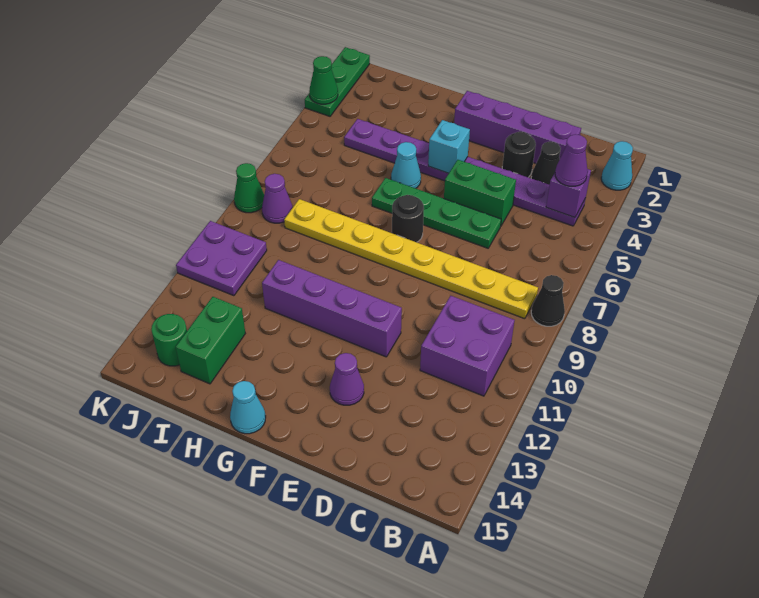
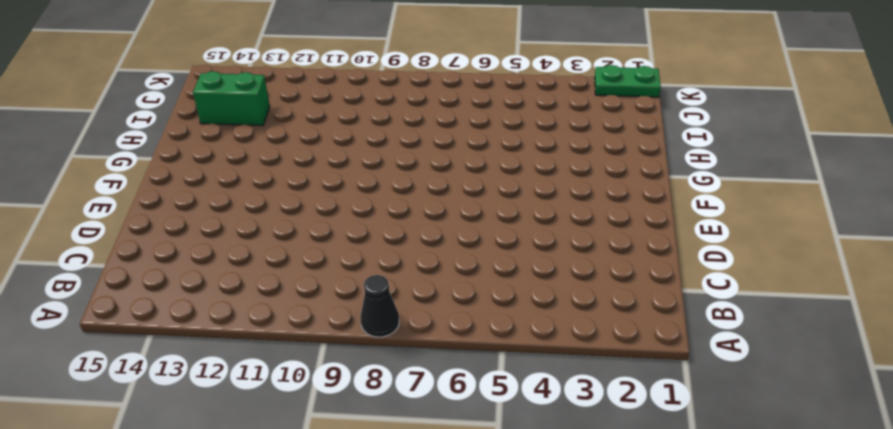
green 1x2 plate [595,65,661,97] -> green 1x3 plate [305,47,370,116]
none -> cyan 1x1 cone [601,141,633,190]
none -> purple 1x8 plate [344,119,586,226]
none -> yellow 1x8 plate [284,199,538,319]

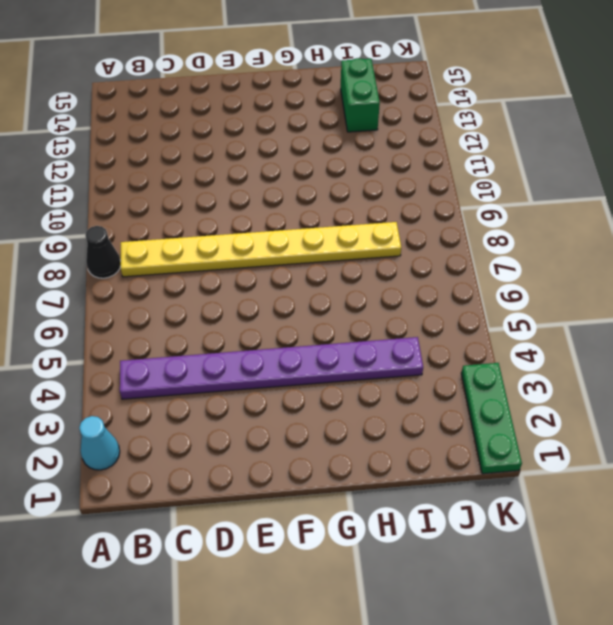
none -> purple 2x2 brick [420,296,515,396]
none -> purple 1x4 brick [454,91,581,164]
none -> black 1x1 cone [531,142,561,185]

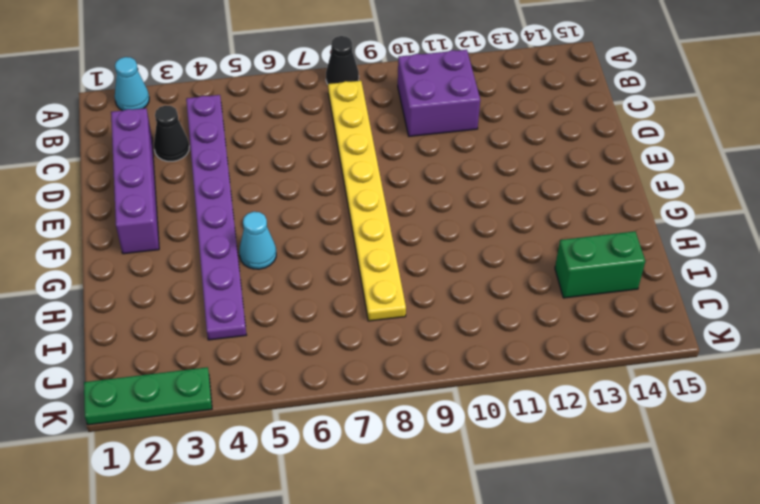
none -> black 1x1 round brick [502,132,536,177]
none -> green 1x2 brick [444,160,516,226]
none -> green 1x4 plate [372,178,501,248]

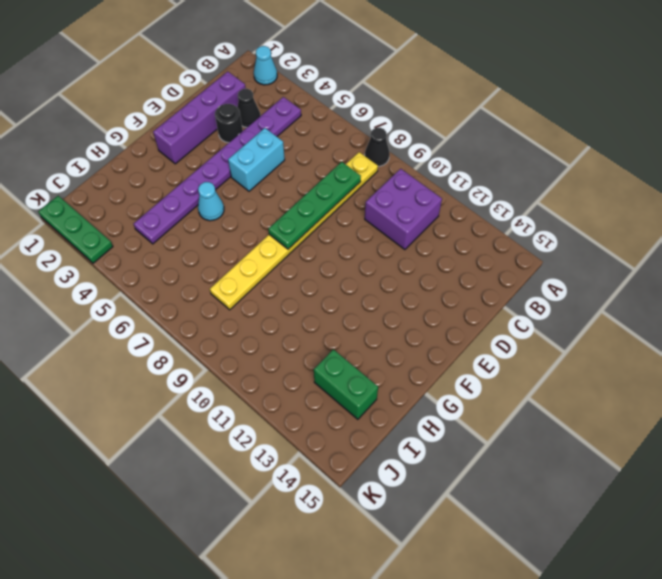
green 1x4 plate [268,162,361,249] -> green 1x4 plate moved to [372,178,501,248]
cyan 1x2 brick [228,128,285,191] -> green 1x2 brick [444,160,516,226]
none -> purple 1x4 brick [262,260,402,357]
none -> purple 1x1 cone [330,353,364,405]
none -> black 1x1 round brick [392,195,424,242]

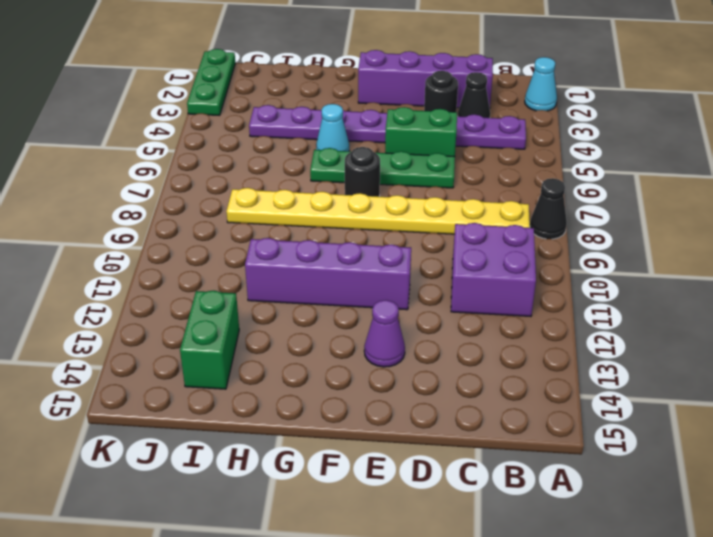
none -> cyan 1x1 cone [230,381,266,434]
none -> purple 1x1 cone [262,174,293,223]
none -> purple 2x2 plate [176,221,267,296]

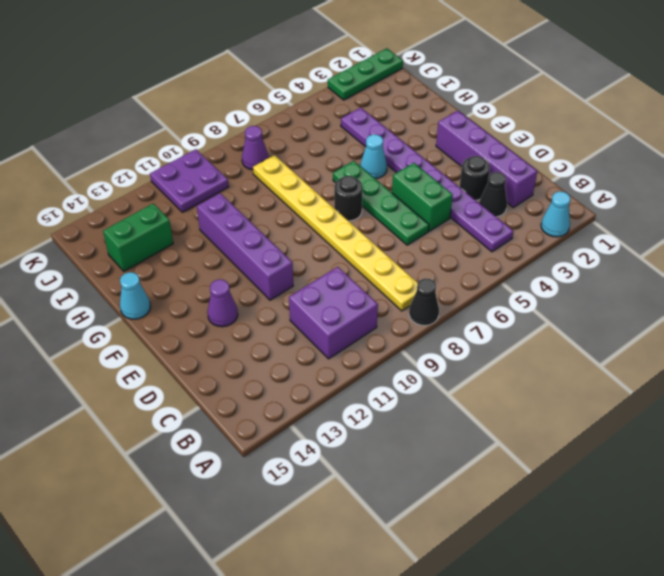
none -> green 1x1 round brick [151,314,187,366]
none -> green 1x1 cone [234,163,264,213]
none -> purple 1x1 brick [546,169,591,217]

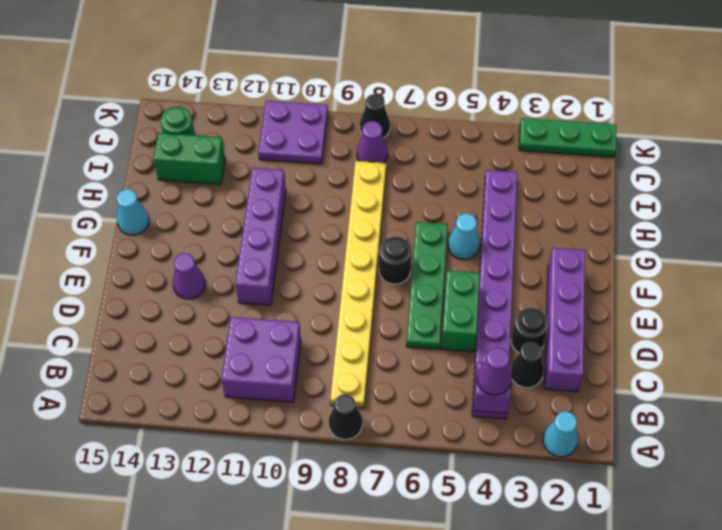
black 1x1 cone [360,94,390,138] -> green 1x1 cone [234,163,264,213]
none -> cyan 1x1 brick [428,120,470,173]
none -> green 1x1 cone [309,56,338,104]

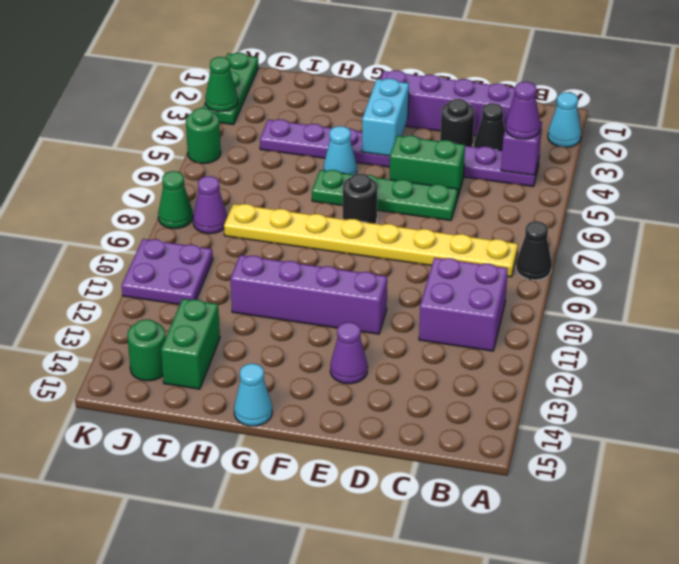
cyan 1x2 brick [362,79,409,156] -> cyan 1x1 brick [428,120,470,173]
green 1x1 round brick [186,108,221,164] -> none

